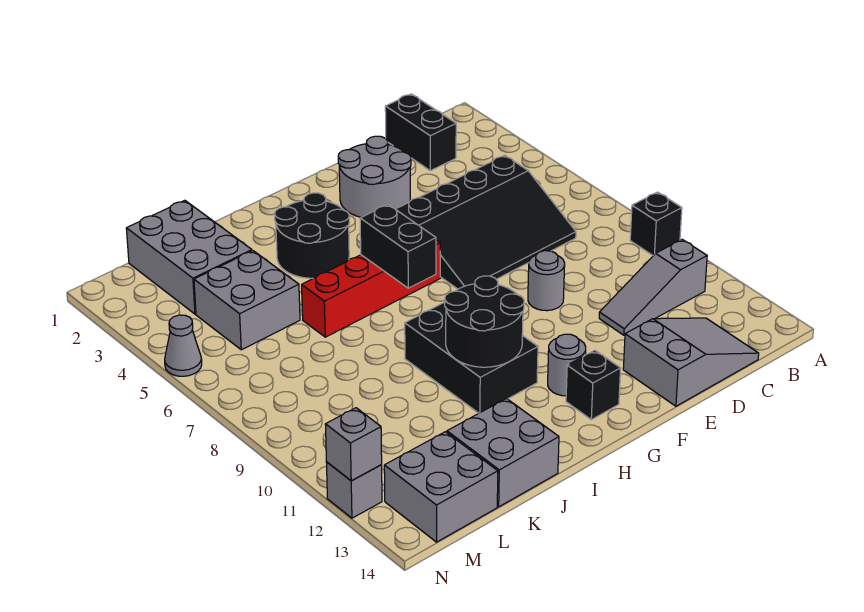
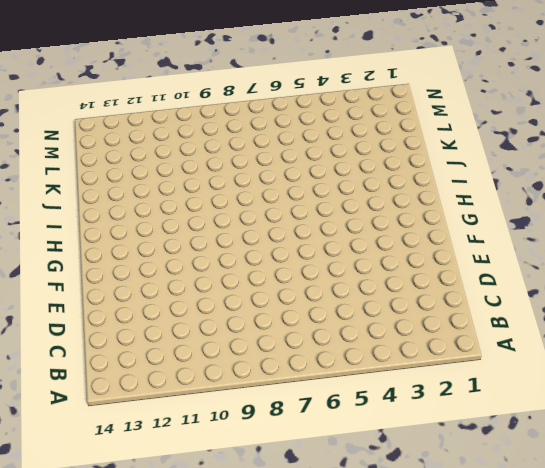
none -> black 1x1 brick [630,192,682,256]
none -> grey 1x3 slope [599,240,707,335]
none -> black 1x2 brick [385,94,456,171]

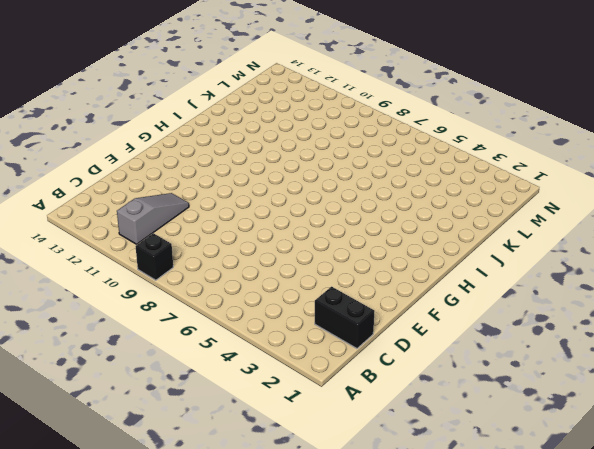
none -> black 3x4 slope [396,155,576,289]
none -> grey 2x3 slope [623,318,759,406]
none -> grey 2x2 round brick [338,136,411,217]

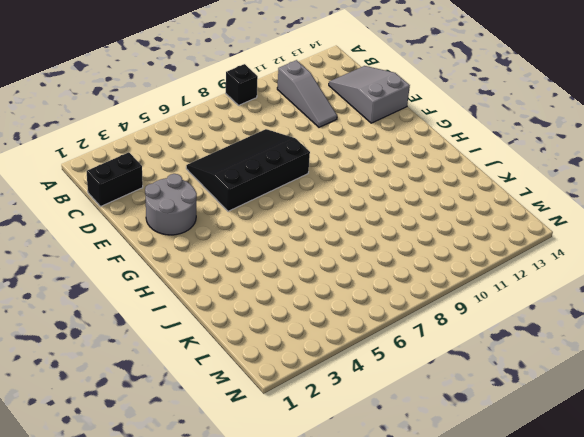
black 3x4 slope [186,129,310,211] -> black 3x4 slope turned to [396,155,576,289]
none -> grey 1x1 round brick [528,251,565,311]
none -> red 1x4 brick [302,240,440,337]
none -> grey 1x1 round brick [548,334,586,396]

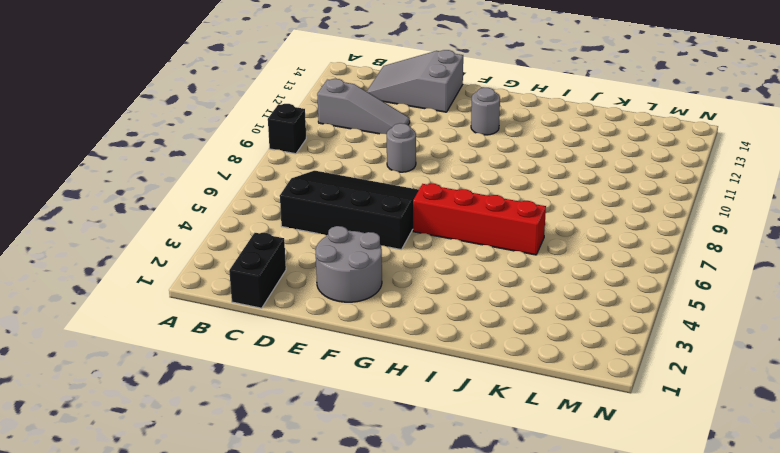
none -> black 1x1 brick [566,350,621,420]
none -> black 2x2 round brick [275,193,349,278]
none -> black 2x3 brick [405,302,538,413]

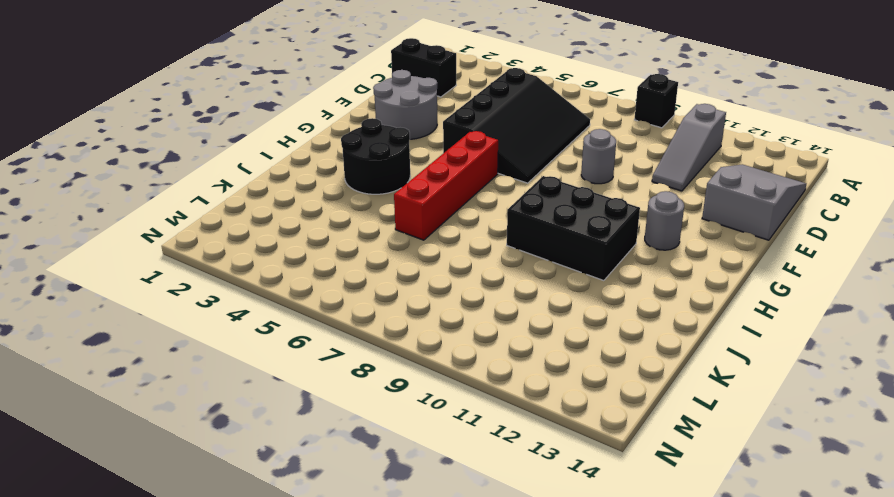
none -> black 1x1 brick [566,350,621,420]
none -> grey 2x2 brick [447,399,559,507]
none -> grey 2x3 brick [126,200,252,314]

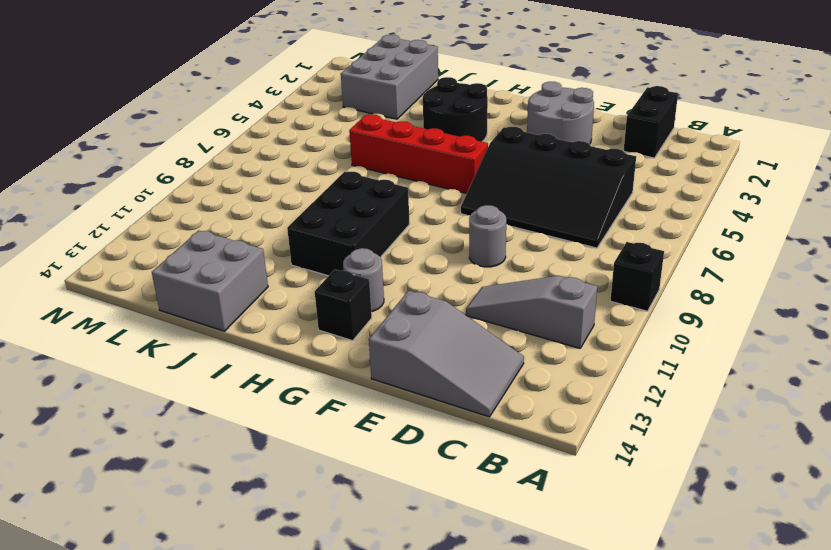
none -> grey 2x2 brick [194,251,300,350]
none -> grey 2x2 brick [384,432,498,542]
none -> grey 1x1 cone [165,315,202,376]

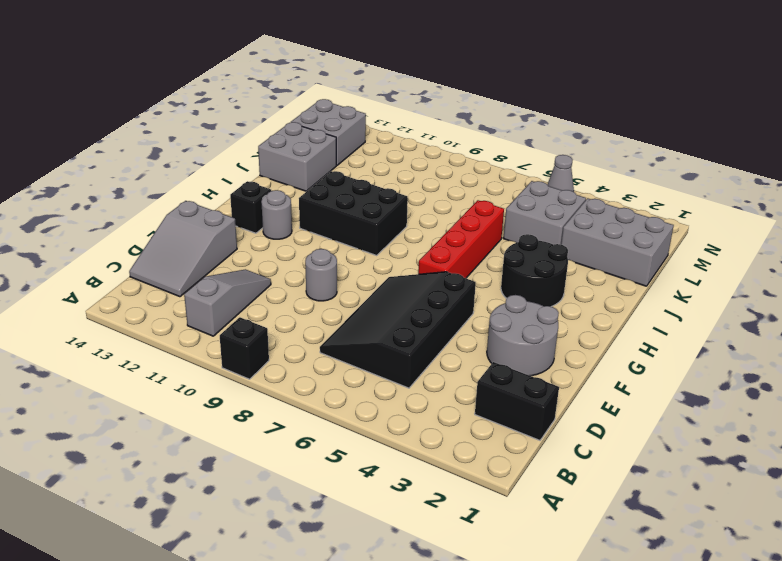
none -> grey 1x1 brick [326,462,382,518]
none -> black 1x2 brick [360,205,436,288]
none -> black 2x2 round brick [445,276,524,367]

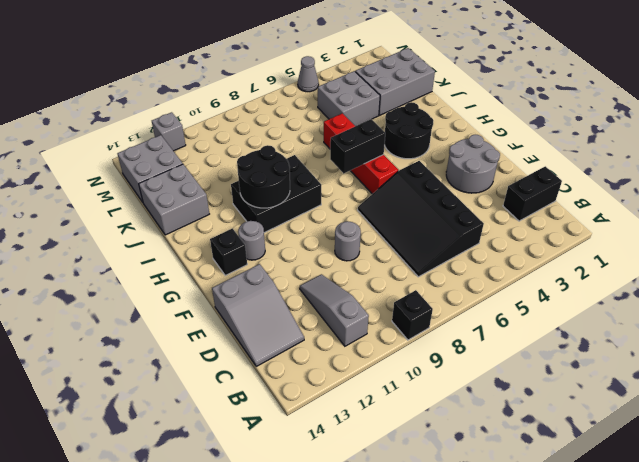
none -> grey 1x1 brick [325,408,382,481]

